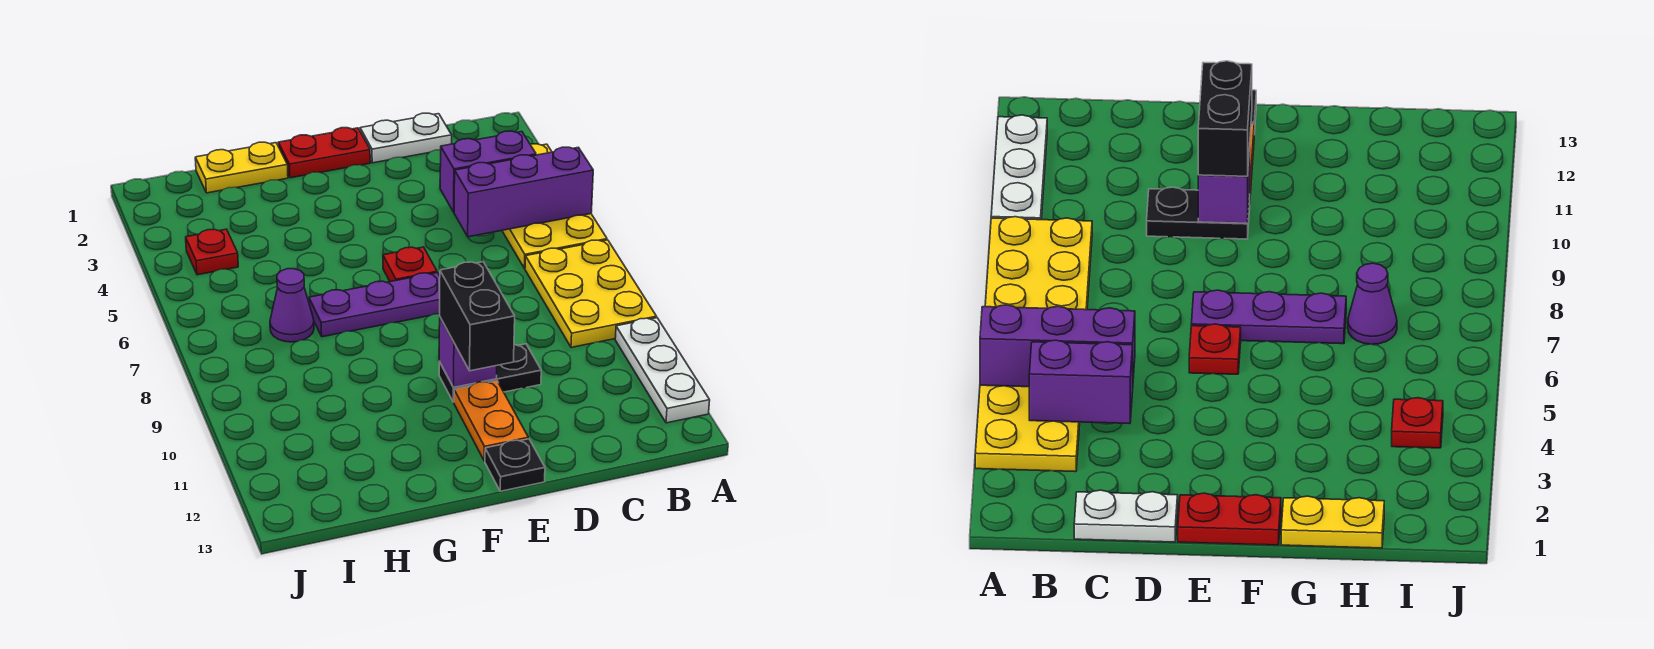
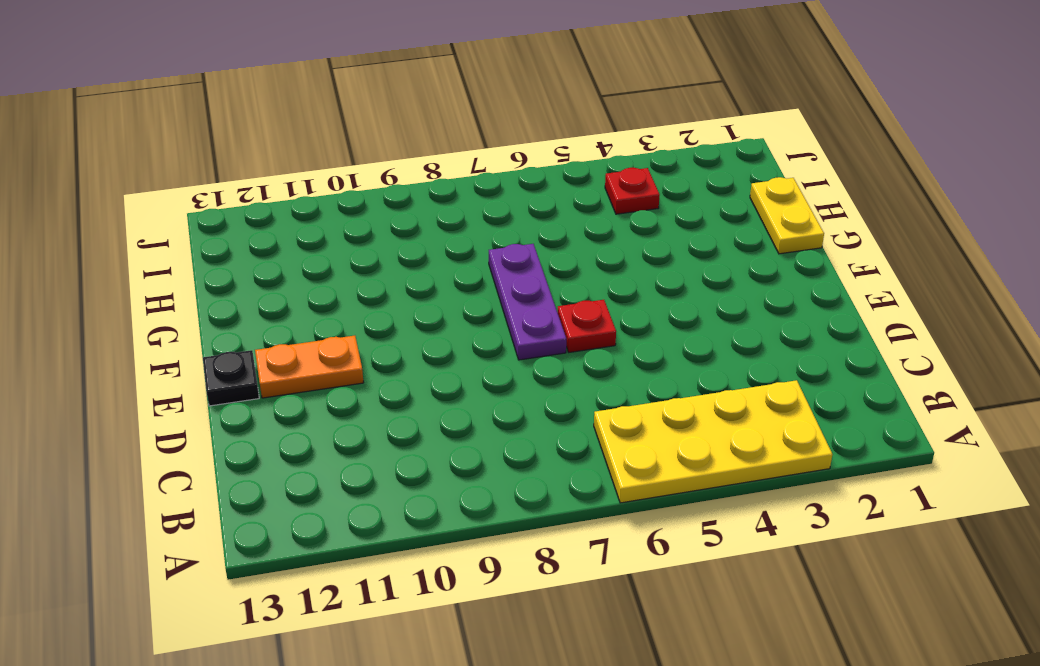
none -> yellow 2x3 plate [525,240,657,347]
none -> white 1x3 plate [615,318,710,423]
none -> white 1x2 plate [360,113,452,163]

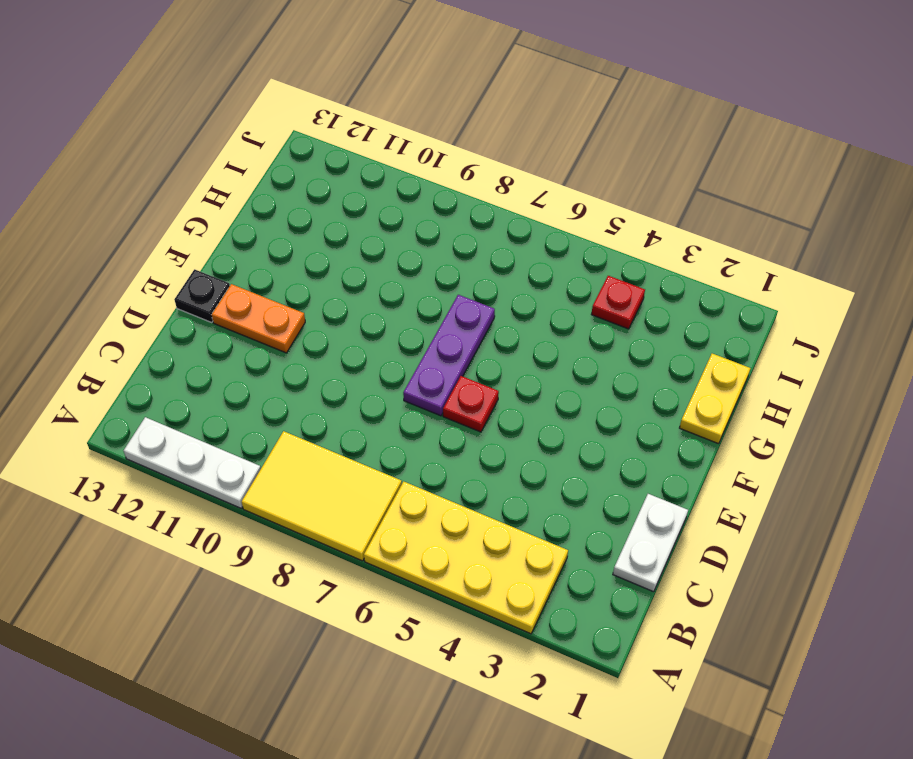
yellow 2x3 tile [242,431,402,561] -> yellow 2x3 plate [525,240,657,347]
none -> black 1x2 plate [439,344,541,402]
none -> red 1x2 plate [278,128,370,178]
none -> purple 1x1 cone [270,269,314,342]

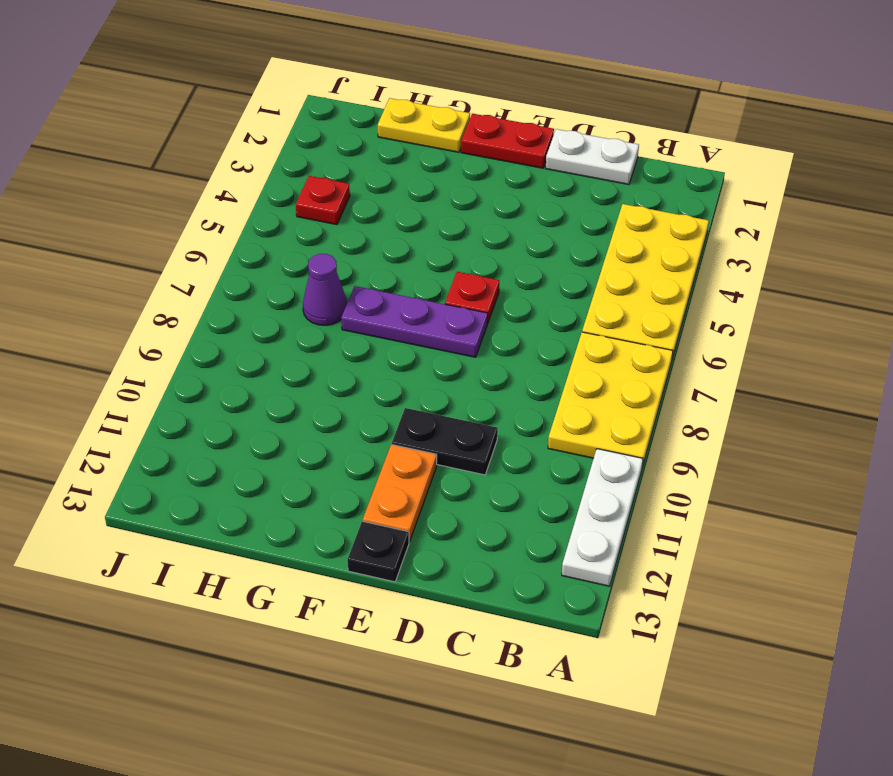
none -> purple 1x3 brick [454,147,593,237]
none -> purple 1x2 brick [440,131,536,212]
none -> purple 1x1 brick [439,318,497,387]

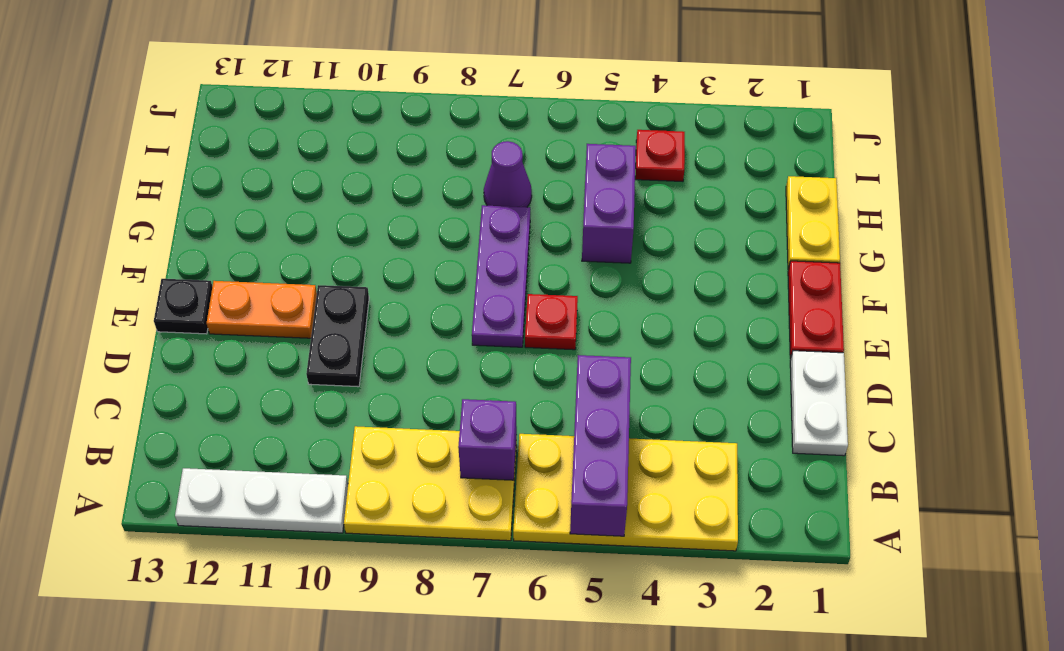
purple 1x1 brick [458,399,517,480] -> purple 1x1 brick moved to [439,318,497,387]
purple 1x2 brick [582,144,636,263] -> purple 1x2 brick moved to [440,131,536,212]
none -> black 1x2 brick [440,262,515,371]

